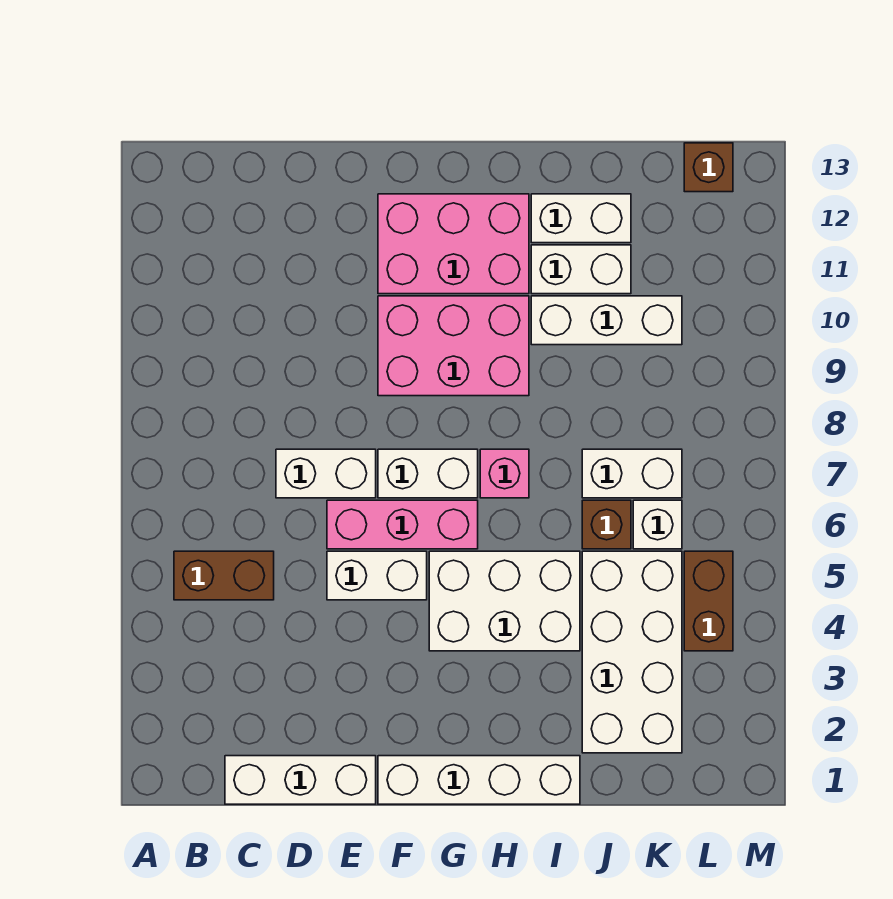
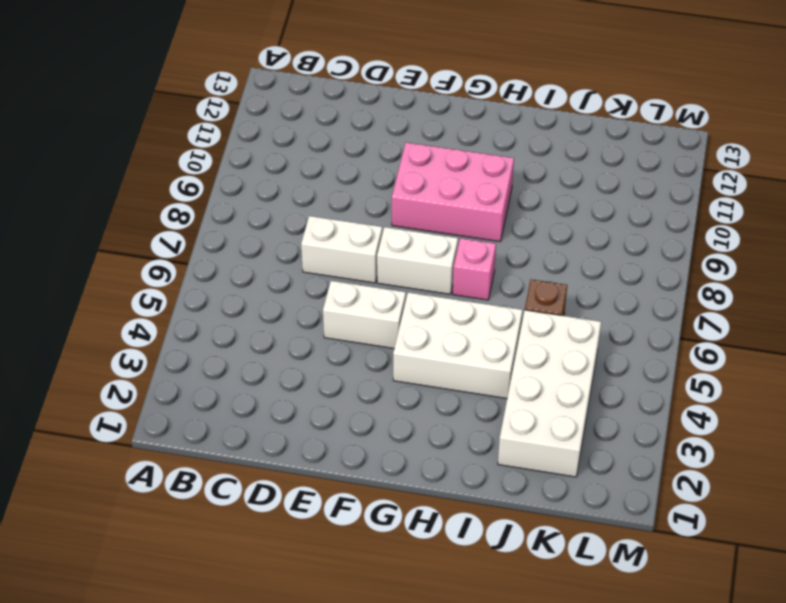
none -> brown 1x2 brick [174,551,274,600]
none -> white 1x3 brick [225,756,376,804]
none -> pink 1x3 brick [327,500,478,549]

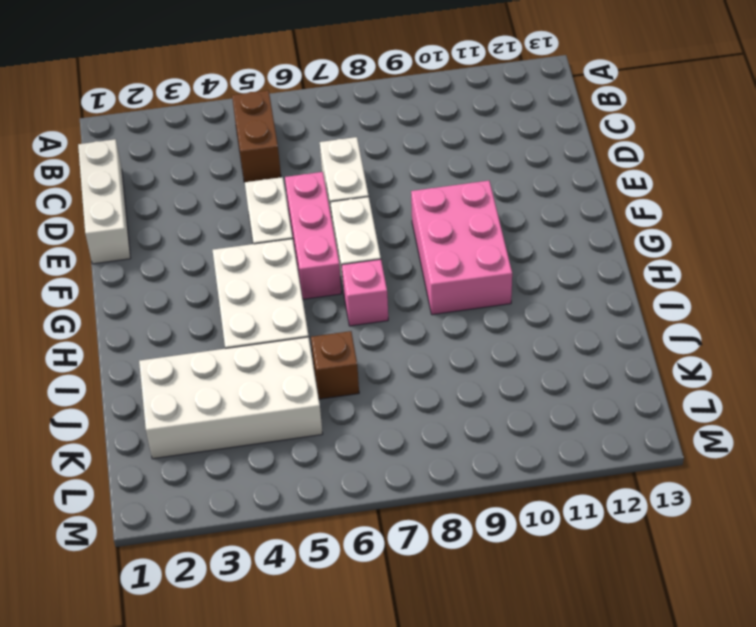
none -> white 1x4 brick [378,756,580,804]
none -> pink 2x3 brick [378,194,529,294]
none -> white 1x3 brick [531,296,682,345]

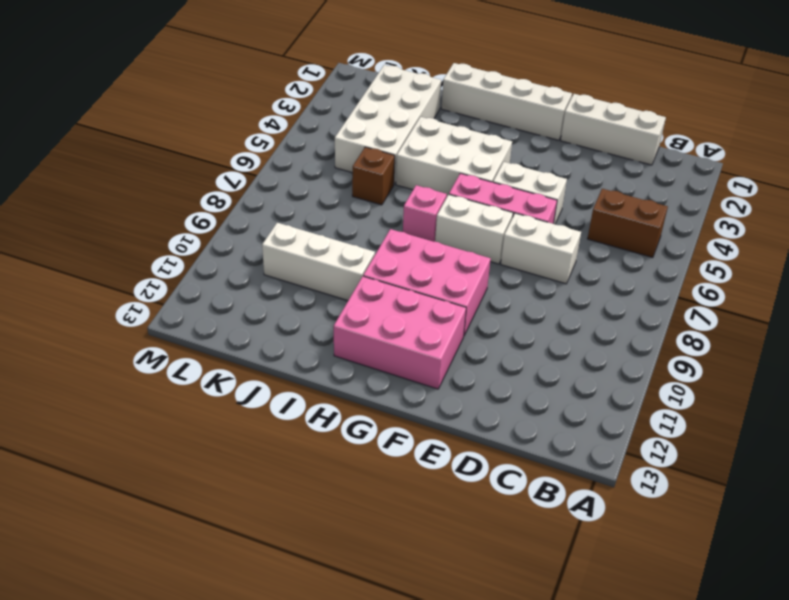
none -> white 1x2 brick [531,245,631,294]
none -> white 1x2 brick [531,194,631,243]
none -> white 1x2 brick [582,449,682,498]

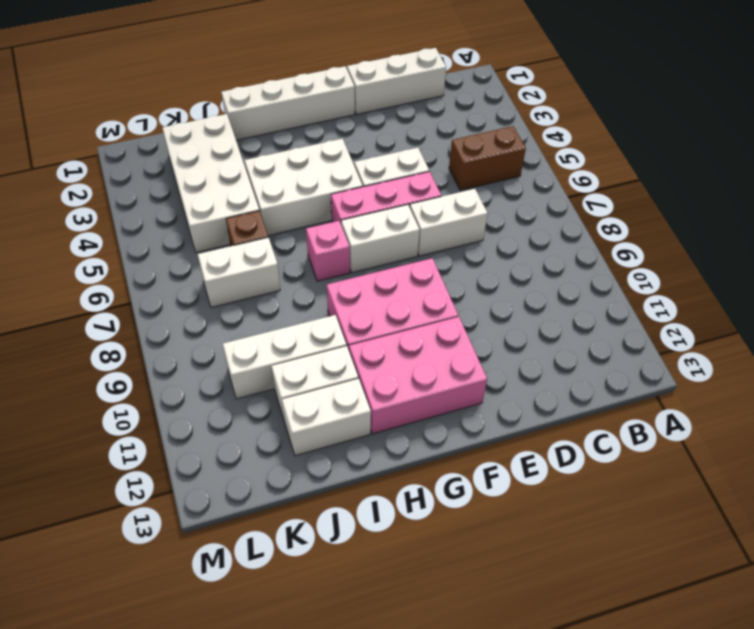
none -> white 1x1 brick [633,500,682,549]
none -> brown 1x2 brick [684,551,733,651]
none -> brown 1x1 brick [684,143,733,192]

